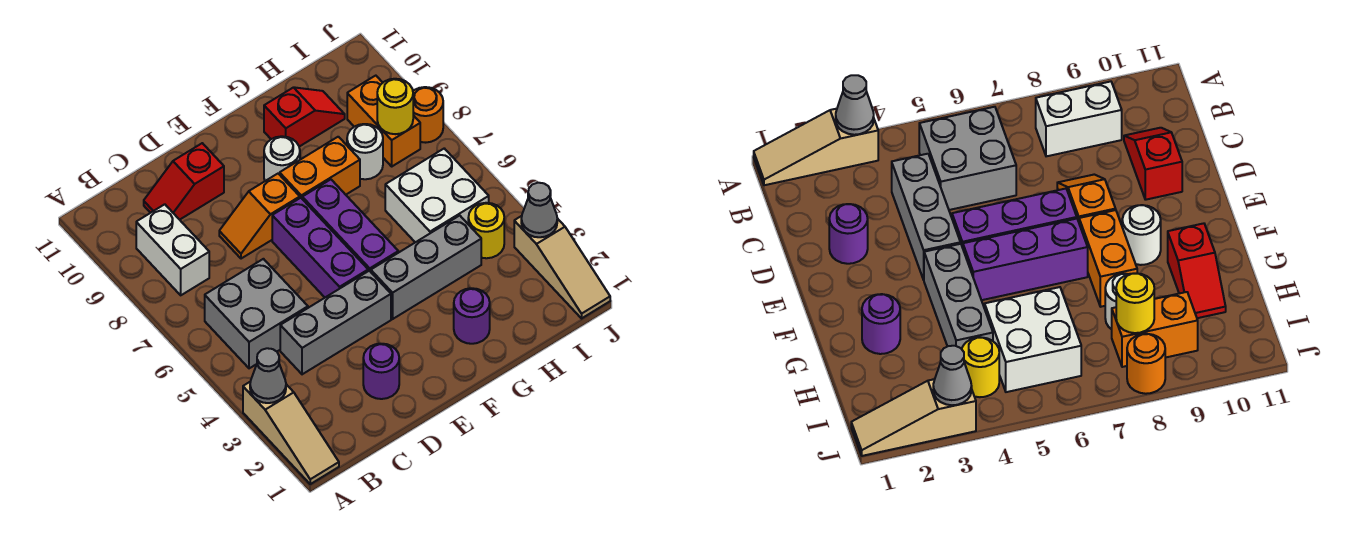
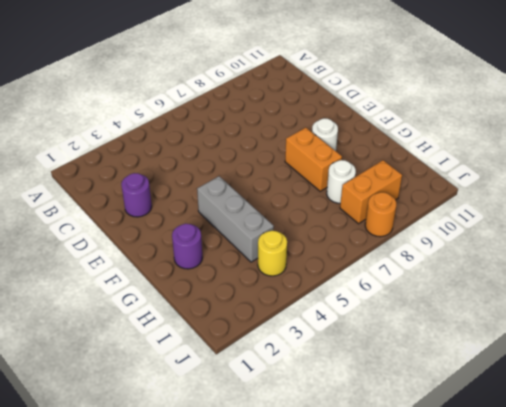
none -> tan 1x3 slope [243,381,339,484]
none -> grey 2x2 brick [205,259,308,368]
none -> white 1x2 brick [136,204,209,295]

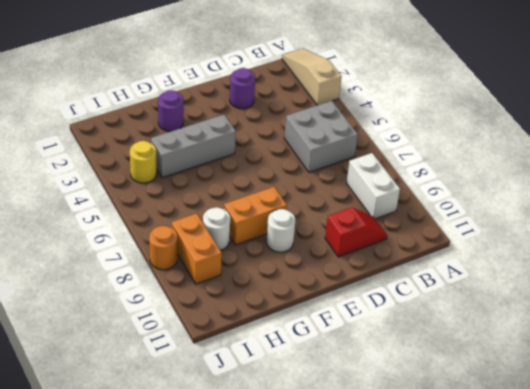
none -> grey 1x3 brick [280,271,391,374]
none -> orange 1x2 slope [219,174,300,259]
none -> purple 1x3 brick [272,198,368,297]

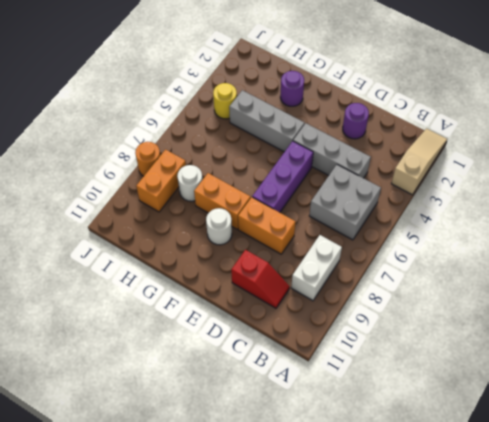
orange 1x2 brick [238,197,295,254] -> orange 1x2 slope [219,174,300,259]
none -> purple 1x3 brick [302,180,398,272]
none -> red 1x2 slope [264,87,345,147]
none -> white 2x2 brick [385,149,489,242]

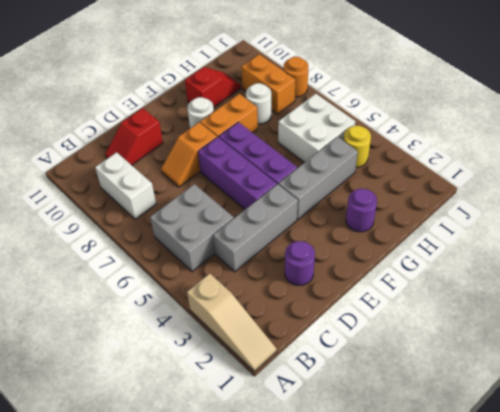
none -> tan 1x3 slope [514,216,610,318]
none -> grey 1x1 cone [250,348,286,403]
none -> yellow 1x1 round brick [377,79,413,134]

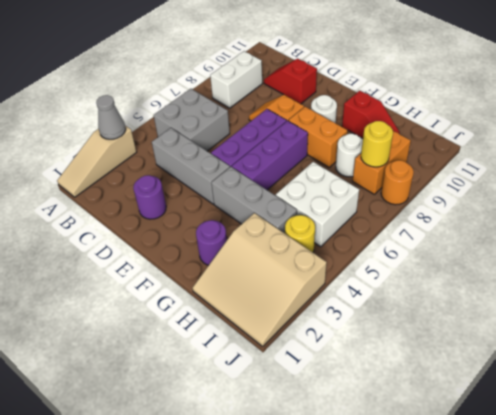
tan 3x3 slope [193,213,327,346] -> tan 1x3 slope [514,216,610,318]
none -> grey 1x1 cone [521,183,557,237]

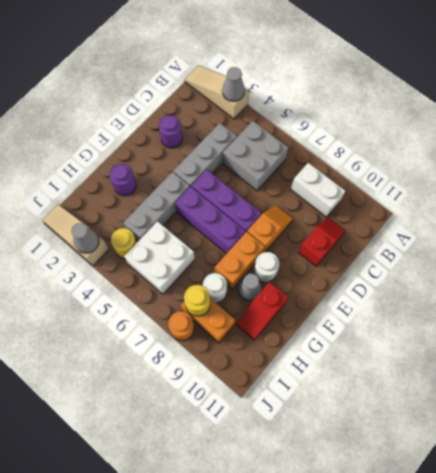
grey 1x1 cone [238,274,262,301] -> none

